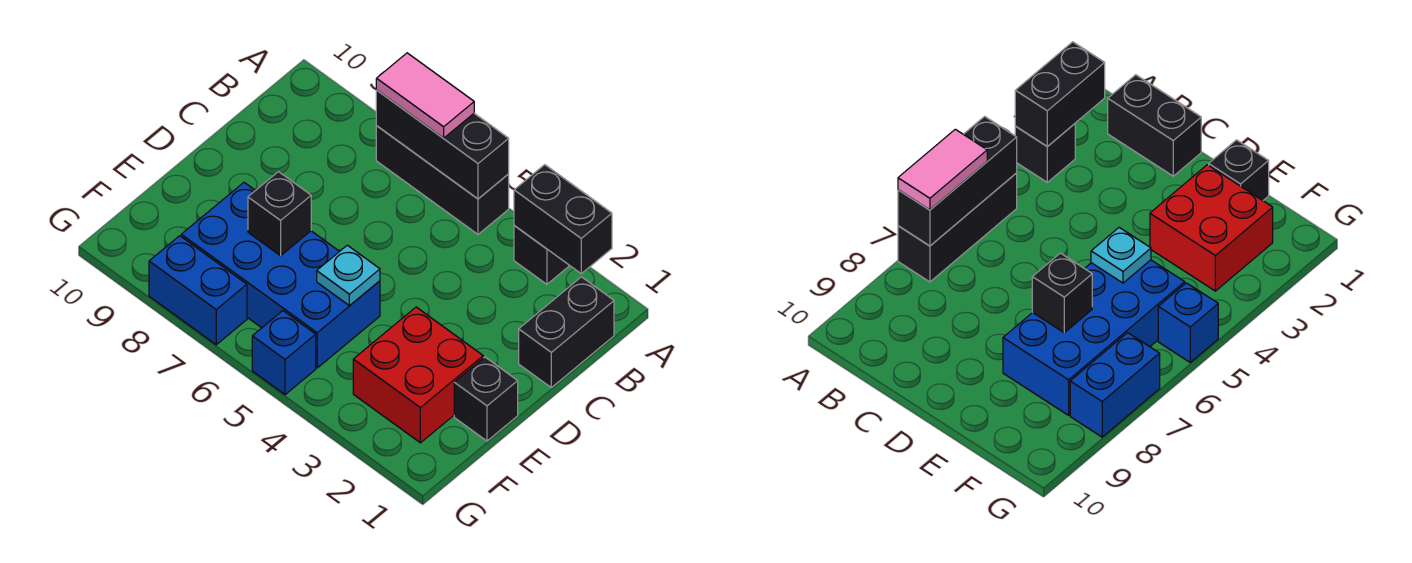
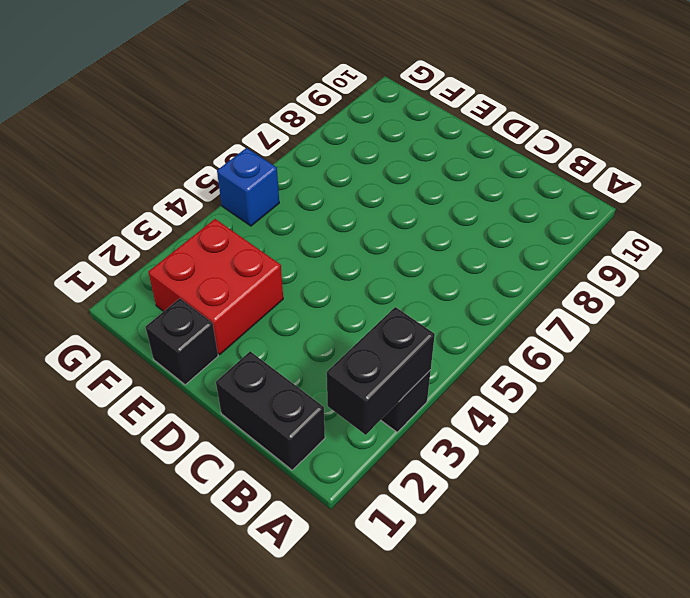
none -> black 1x3 brick [376,126,509,234]
none -> blue 2x4 brick [181,182,380,368]
none -> blue 1x2 brick [149,236,247,345]

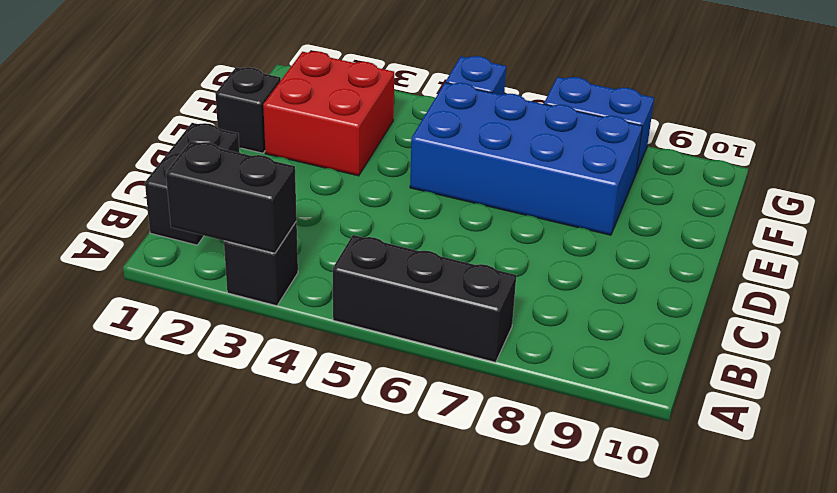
none -> black 1x3 brick [376,90,509,199]
none -> cyan 1x1 plate [317,245,380,305]
none -> black 1x1 brick [248,172,311,256]

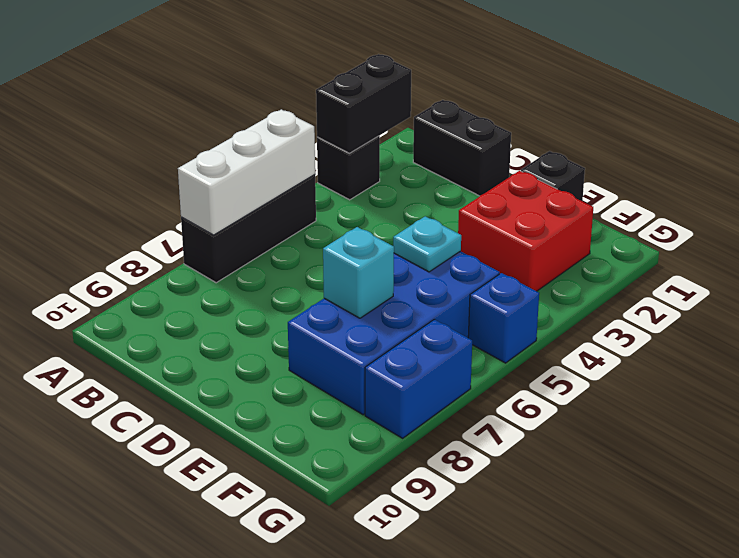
white 1x3 brick [178,109,315,235] -> black 1x3 brick [376,90,509,199]
cyan 1x1 brick [323,227,394,318] -> black 1x1 brick [248,172,311,256]
none -> pink 1x2 tile [376,53,474,138]

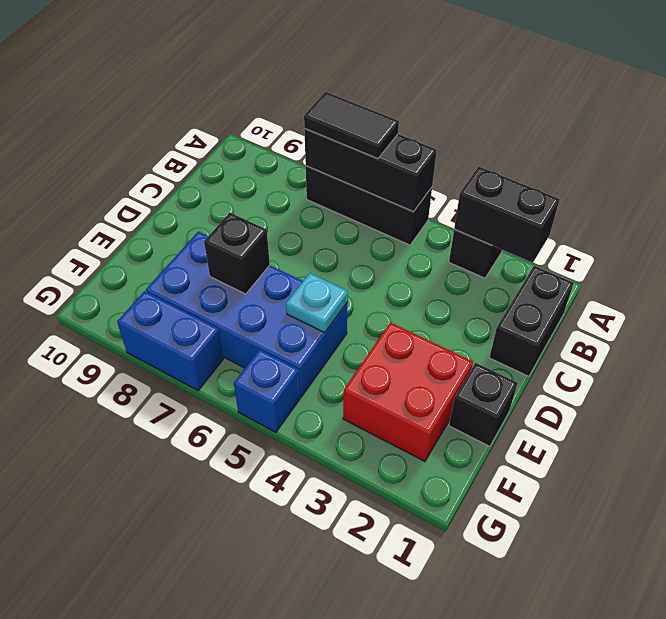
black 1x2 tile [304,92,399,159] -> pink 1x2 tile [376,53,474,138]

